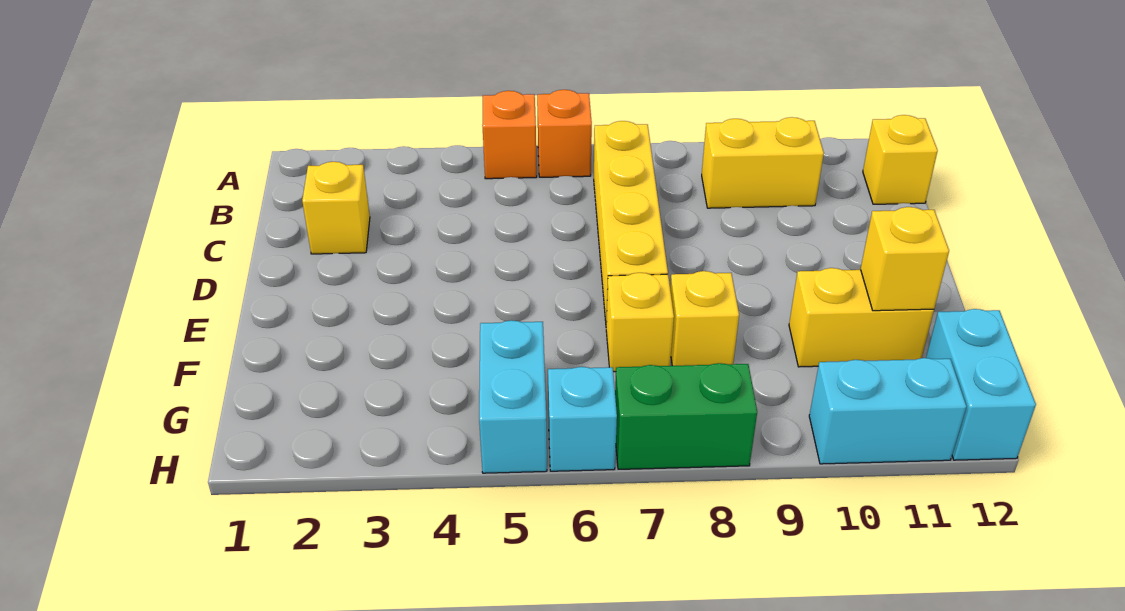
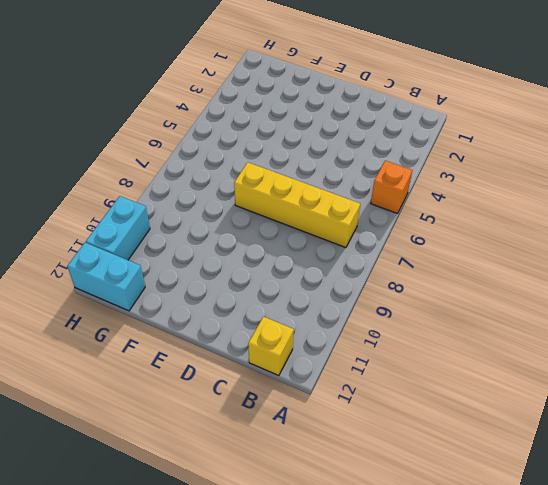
none -> orange 1x1 brick [537,90,592,177]
none -> yellow 1x2 brick [702,117,824,208]
none -> yellow 1x1 brick [302,162,370,254]

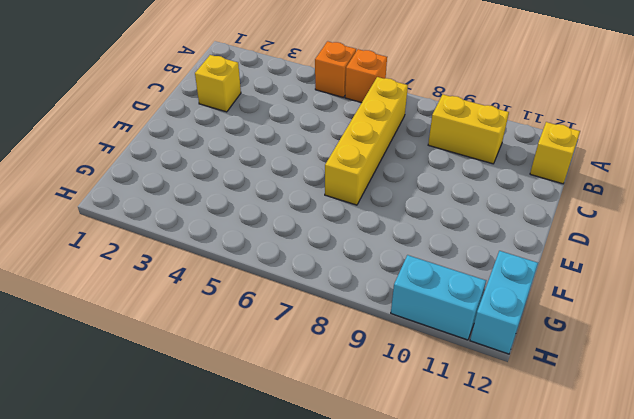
none -> yellow 1x1 brick [606,273,674,372]
none -> yellow 1x1 brick [670,271,739,366]
none -> yellow 1x2 brick [789,268,934,367]

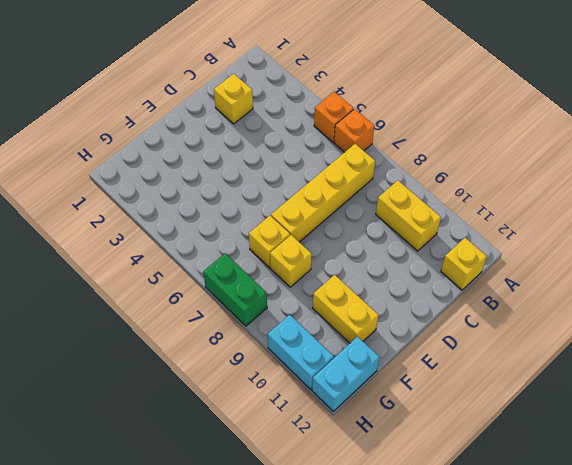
none -> cyan 1x2 brick [479,320,547,473]
none -> cyan 1x1 brick [548,367,617,471]
none -> yellow 1x1 brick [861,207,949,311]

